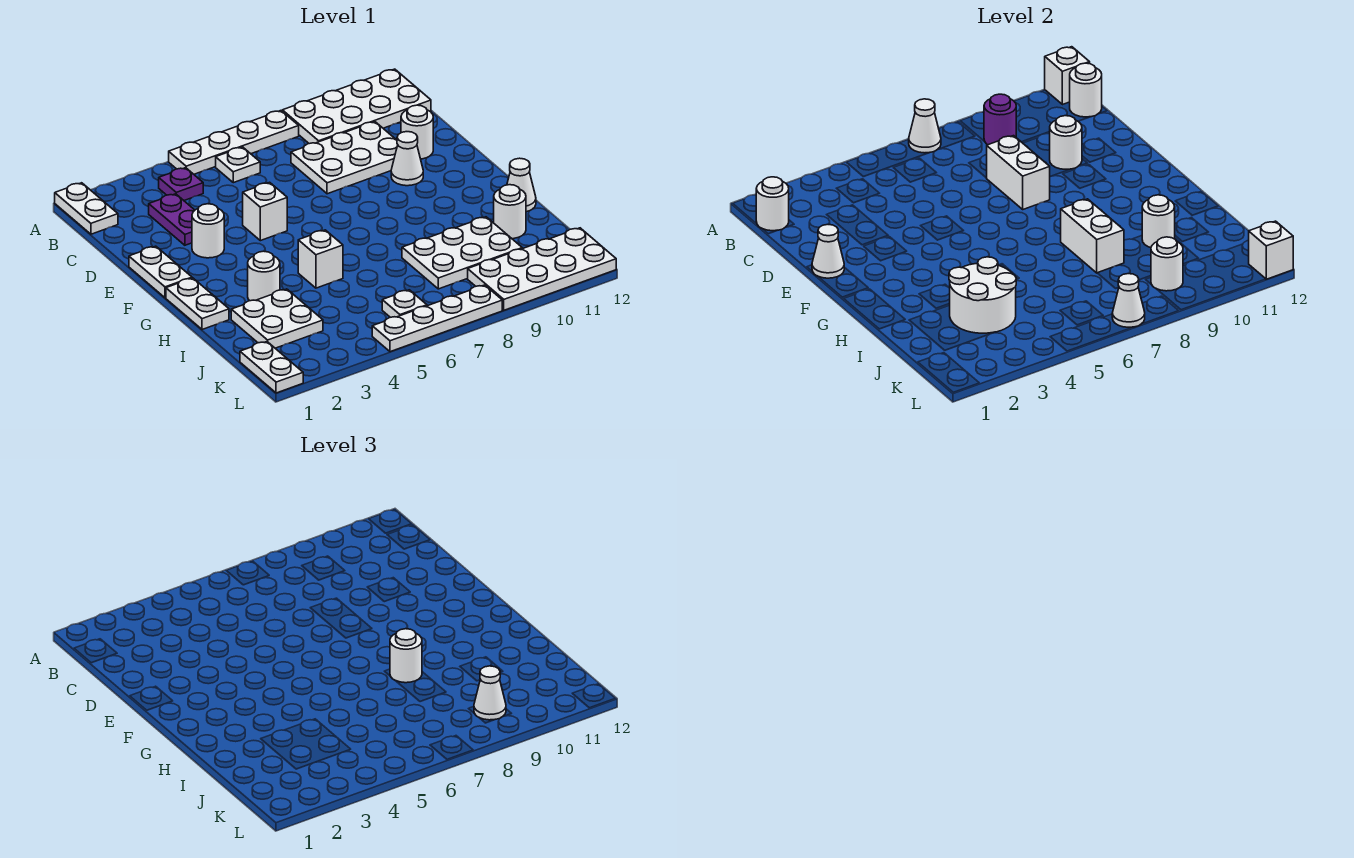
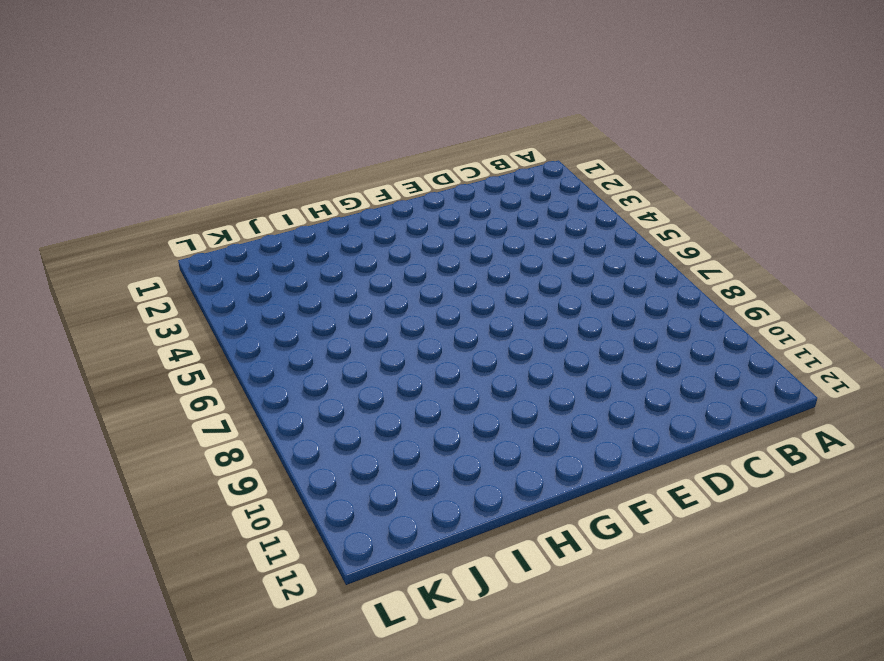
none -> white 1x2 plate [55,183,118,234]
none -> white 1x4 plate [169,111,299,174]
none -> white 2x4 plate [282,69,431,144]
none -> purple 1x1 plate [159,168,203,200]

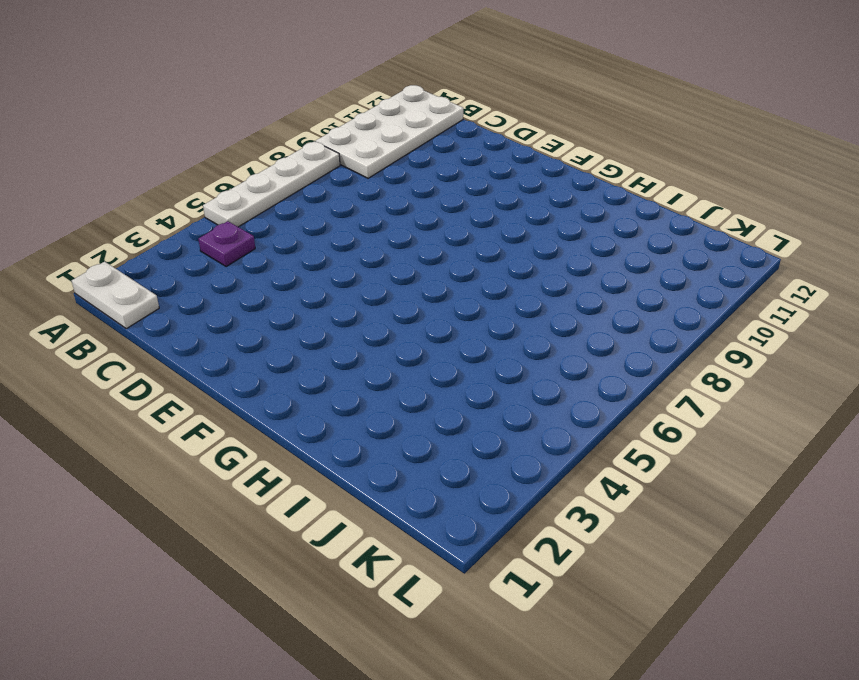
none -> white 1x1 plate [216,147,260,183]
none -> purple 1x2 plate [149,194,195,245]
none -> white 2x3 plate [291,122,398,194]
none -> white 1x1 round brick [401,105,433,159]

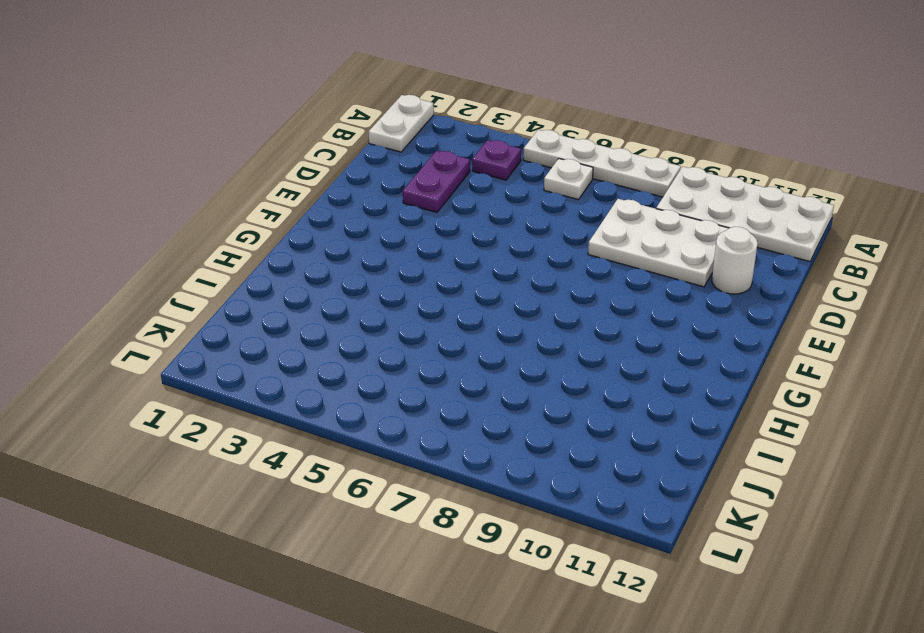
none -> white 1x2 plate [129,246,192,298]
none -> white 1x1 round brick [192,204,224,258]
none -> white 1x1 brick [243,182,287,241]
none -> white 1x1 cone [391,132,423,186]

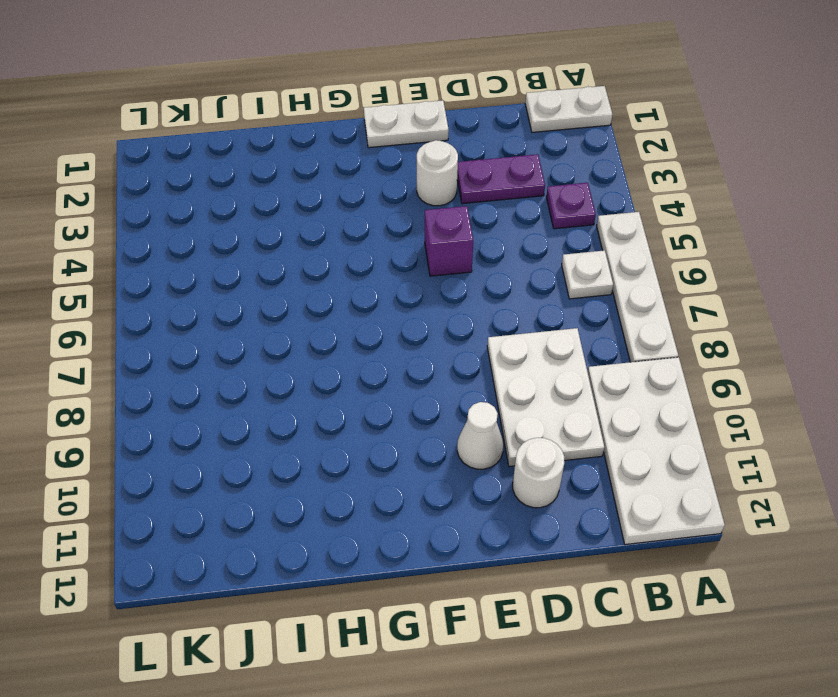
purple 1x1 brick [425,206,473,276] -> white 1x1 brick [243,182,287,241]
none -> white 1x2 plate [166,278,229,330]
none -> white 1x1 round brick [248,251,280,301]
none -> white 1x1 brick [298,230,343,288]
none -> white 1x1 cone [507,158,536,212]

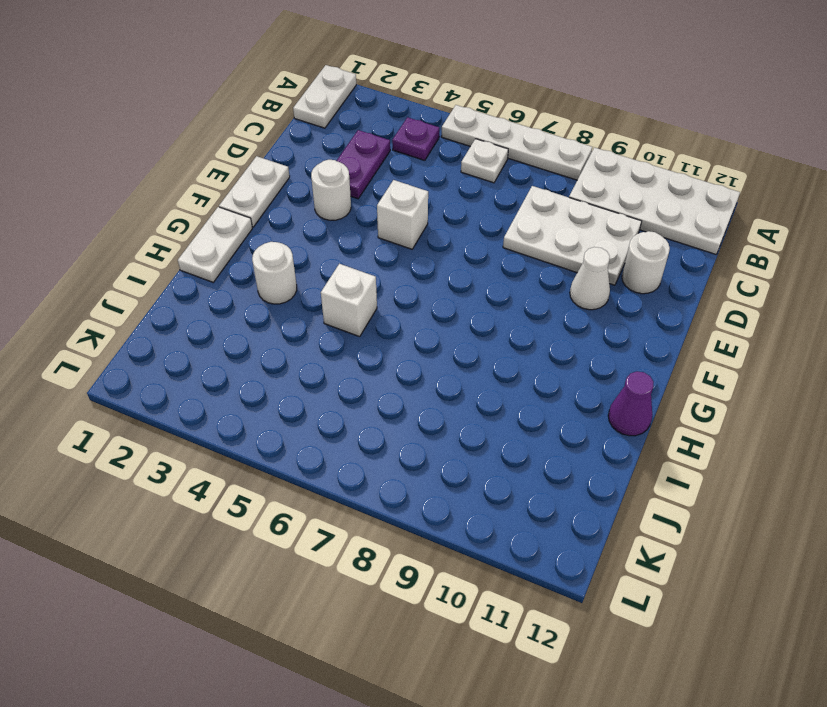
purple 1x1 cone [608,371,653,436] -> white 1x1 cone [507,158,536,212]
none -> white 2x2 plate [231,289,323,348]
none -> white 2x3 plate [402,217,522,289]
none -> white 1x1 round brick [494,185,526,239]
none -> white 1x2 plate [240,342,303,393]

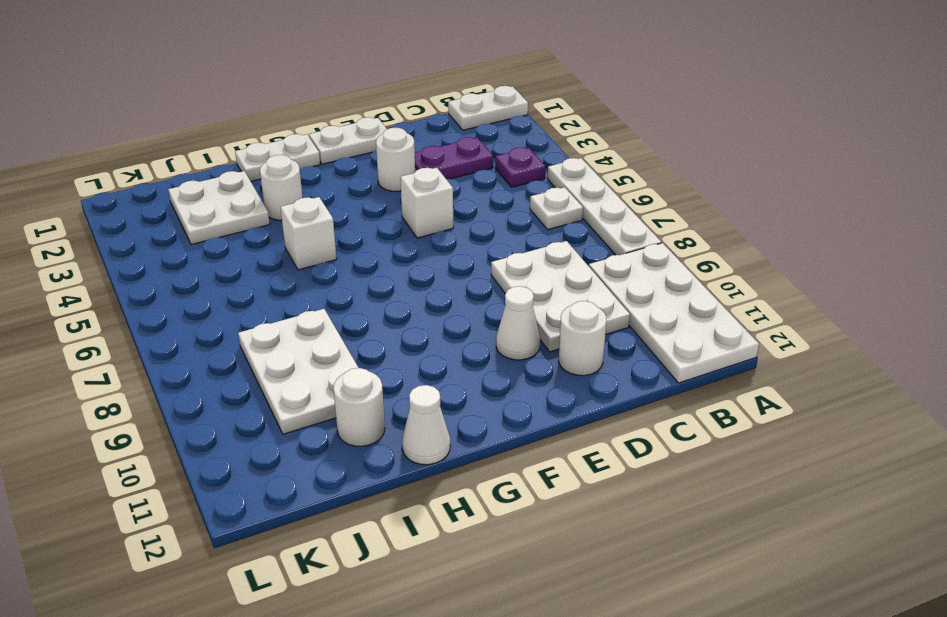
none -> white 1x2 plate [240,342,303,393]
none -> white 1x1 plate [382,290,427,317]
none -> white 2x4 plate [468,228,616,310]
none -> white 1x4 plate [372,285,502,352]

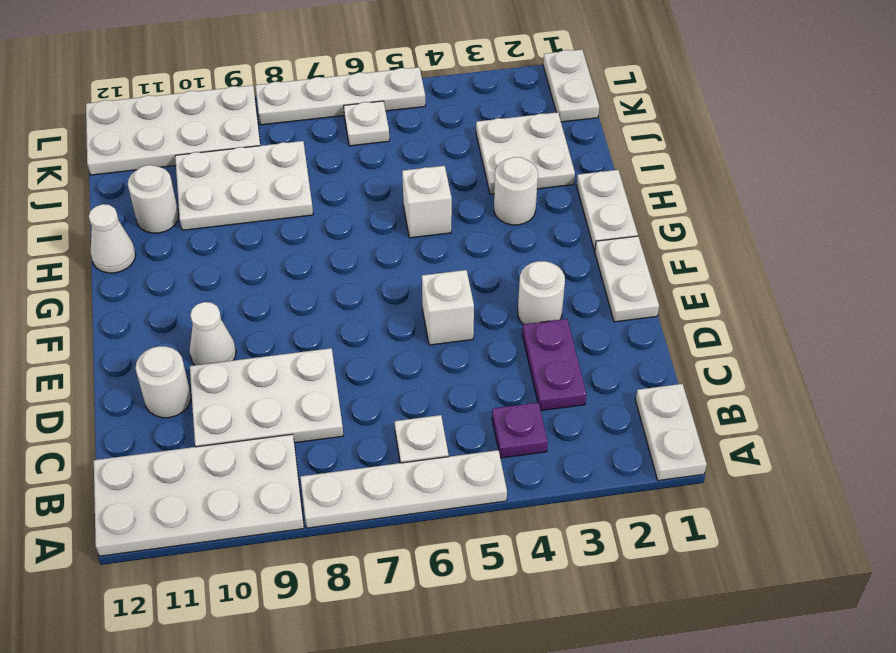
none -> white 1x1 cone [909,99,941,153]
none -> white 1x1 brick [1045,47,1090,105]
none -> white 1x1 round brick [756,177,789,231]
none -> purple 1x1 round brick [984,94,1016,145]

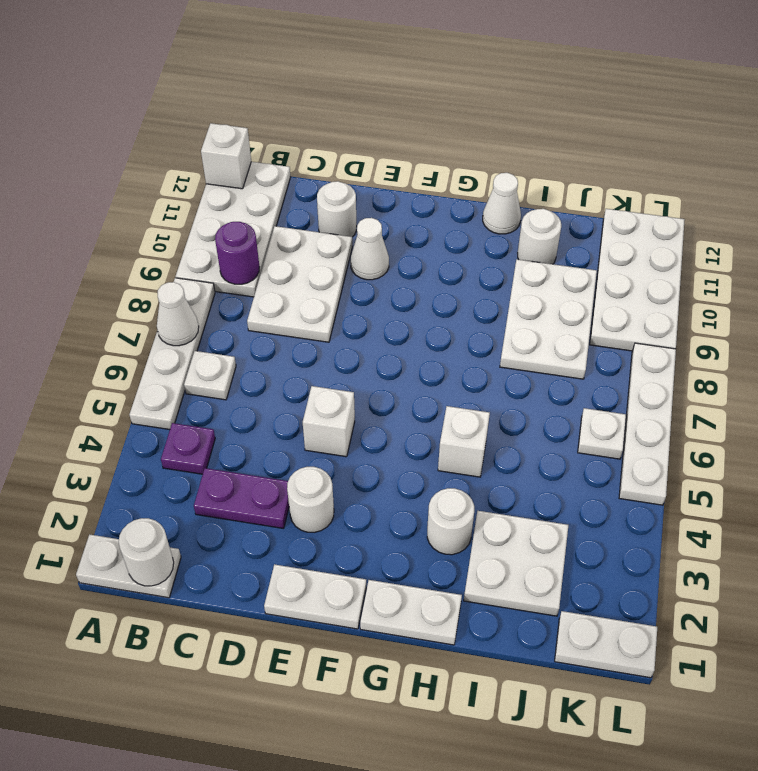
none -> white 1x1 round brick [1070,63,1102,117]
none -> white 1x2 brick [987,136,1050,209]
none -> white 1x1 round brick [1050,116,1082,170]
none -> white 1x1 cone [812,224,844,278]

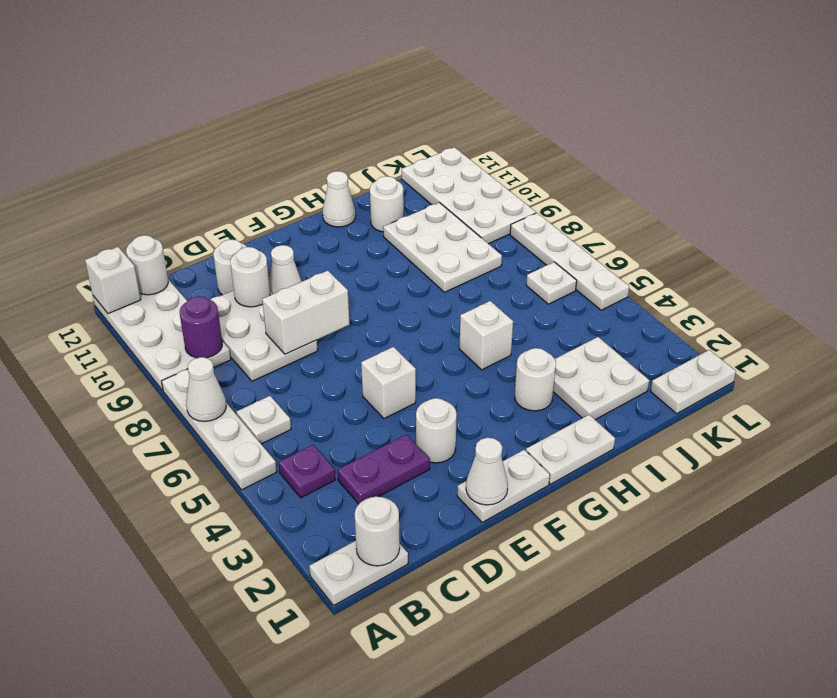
none -> white 1x2 brick [1061,199,1124,273]
none -> white 2x2 round brick [949,257,1016,333]
none -> white 1x1 round brick [1142,195,1175,248]
none -> white 1x1 round brick [1151,237,1183,291]

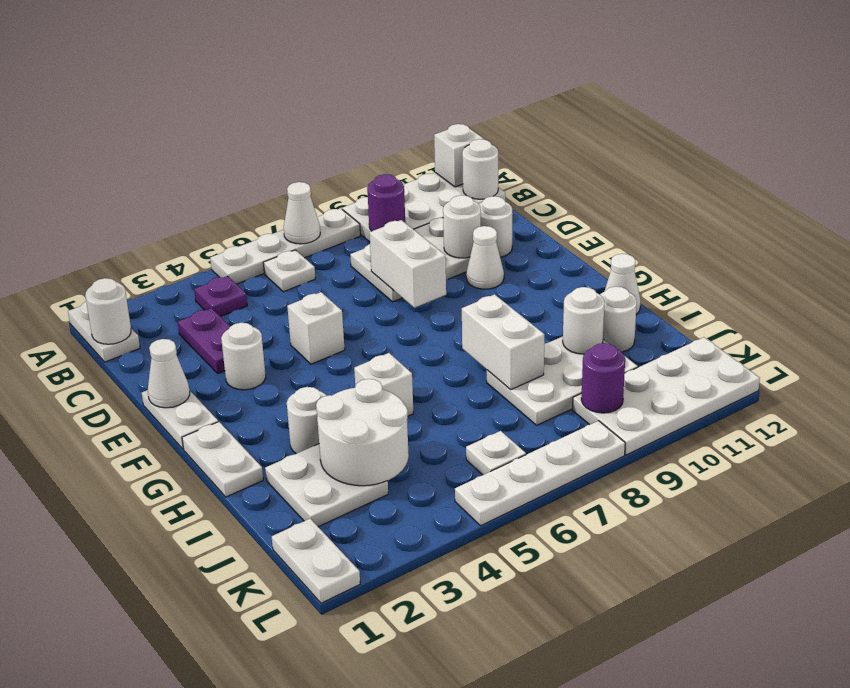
purple 1x1 round brick [581,343,625,413] -> white 1x1 round brick [1151,237,1183,291]
none -> white 1x1 cone [1112,274,1145,327]
none -> white 1x1 brick [1249,221,1293,279]
none -> white 1x1 round brick [390,629,422,683]
none -> white 1x1 cone [474,666,506,720]

